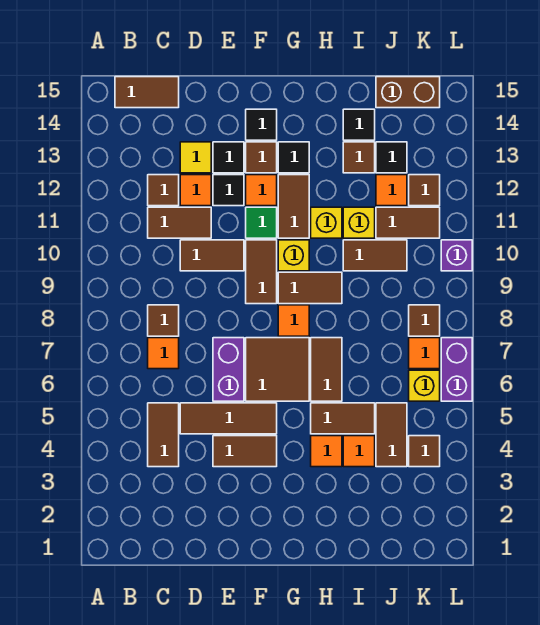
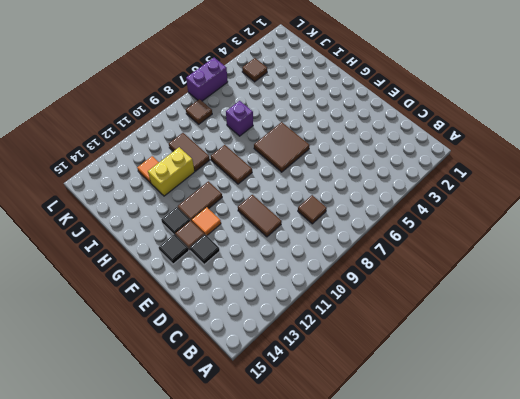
purple 1x1 brick [226,101,253,136] -> purple 1x1 brick moved to [441,240,472,271]
yellow 1x2 brick [148,147,194,196] -> yellow 1x1 brick [343,207,375,238]
none -> brown 1x2 tile [115,77,179,108]
none -> brown 1x2 tile [148,403,179,467]
none -> orange 1x1 tile [148,338,179,369]
none -> brown 1x2 tile [148,207,211,238]

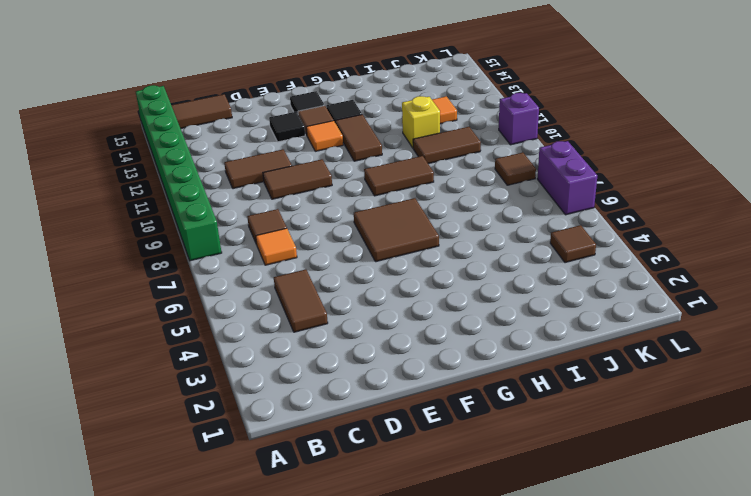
green 1x8 brick [136,85,222,261] -> none
none -> brown 1x1 tile [148,175,179,206]
none -> brown 1x3 tile [180,403,277,434]
none -> orange 1x1 tile [180,175,211,206]
none -> yellow 1x1 tile [180,142,211,173]

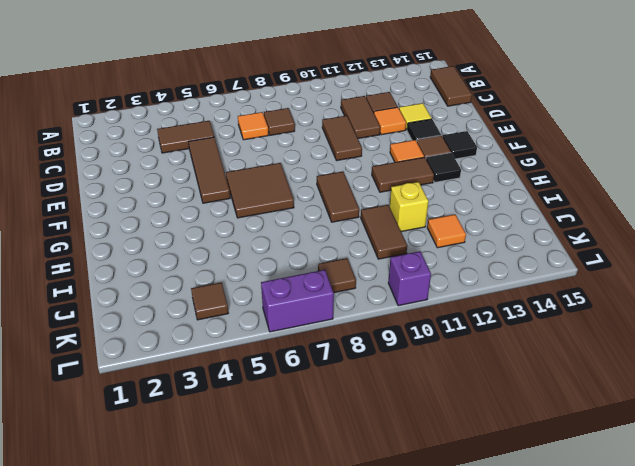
none -> brown 1x2 tile [213,436,277,467]
none -> purple 1x2 brick [213,338,244,401]
none -> black 1x1 tile [213,175,244,206]
none -> brown 1x2 tile [246,240,277,304]

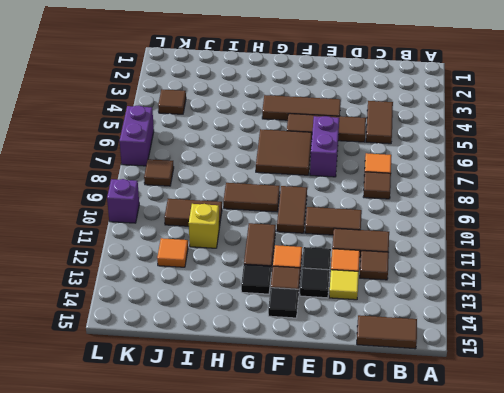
brown 1x3 tile [262,95,341,120] -> brown 1x2 tile [213,436,277,467]
none -> green 1x1 tile [246,207,277,238]
none -> orange 1x1 tile [278,305,309,336]
none -> yellow 1x1 brick [278,240,309,271]
none -> orange 1x1 tile [311,436,342,467]

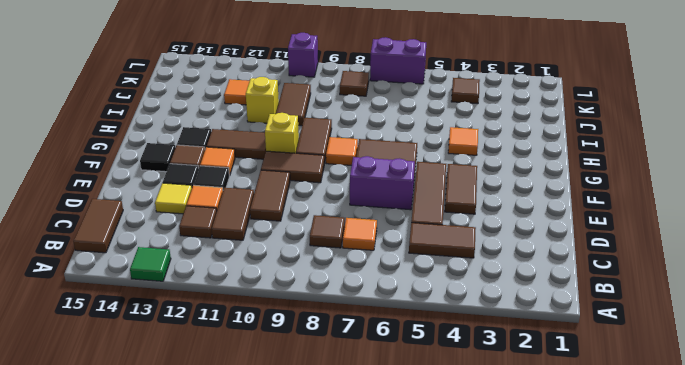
green 1x1 tile [130,247,171,281] -> green 1x1 tile moved to [246,207,277,238]
none -> brown 1x2 tile [311,403,375,434]
none -> brown 1x2 tile [311,338,342,401]
none -> yellow 1x1 brick [311,207,342,238]
none -> orange 1x1 tile [343,436,375,467]

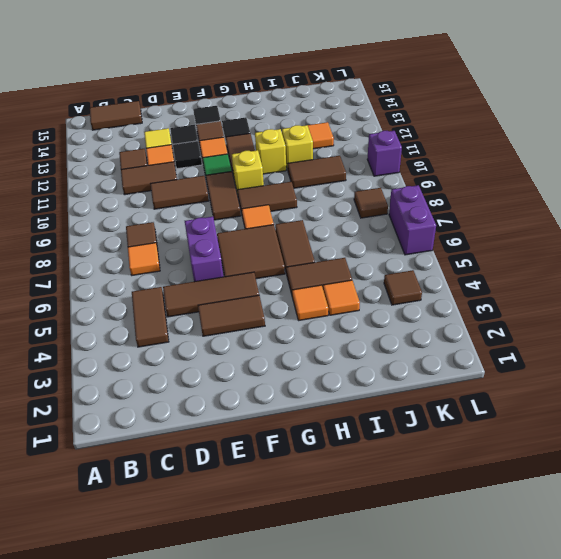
none -> brown 1x1 tile [343,142,375,173]
none -> black 1x1 tile [343,109,375,140]
none -> brown 1x2 tile [376,403,407,467]
none -> brown 1x2 tile [376,207,440,238]

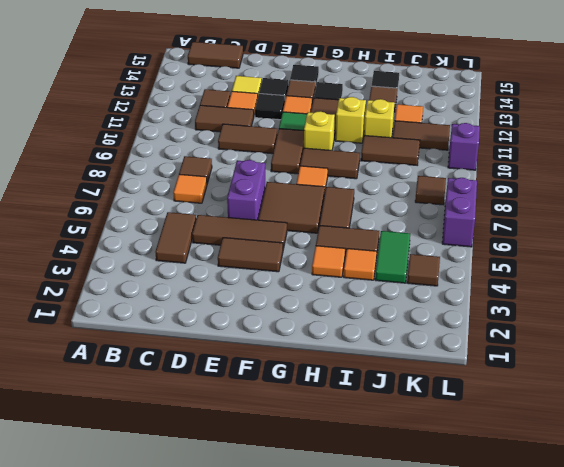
green 1x2 tile [375,231,410,283] -> brown 1x2 tile [376,403,407,467]
none -> black 1x1 tile [376,142,407,173]
none -> brown 1x2 brick [376,77,440,108]
none -> yellow 1x1 brick [409,370,440,401]
none -> orange 1x1 tile [409,338,440,369]

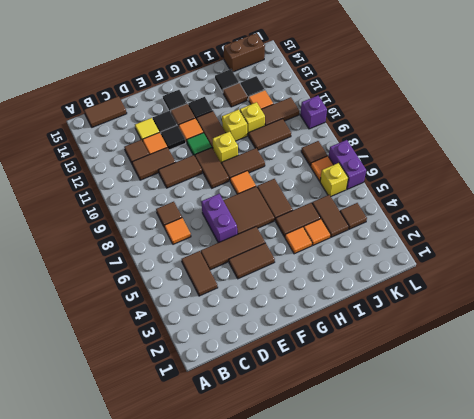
none -> brown 1x1 tile [409,175,440,206]

